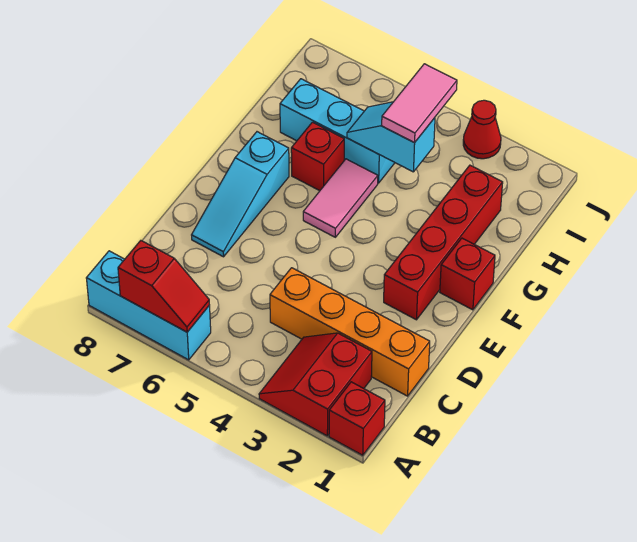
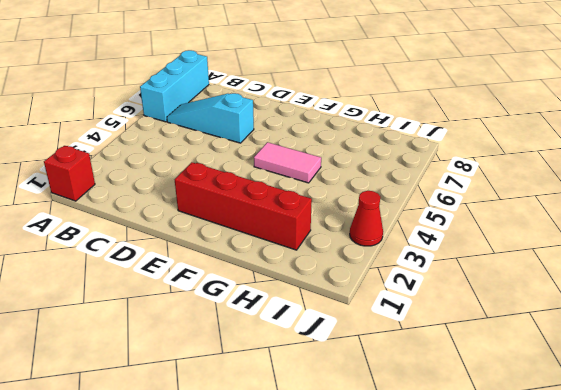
cyan 1x3 slope [167,93,254,143] -> cyan 1x3 slope moved to [192,132,289,257]
none -> red 2x2 slope [259,333,372,436]
none -> orange 1x4 brick [270,268,430,396]
none -> red 1x1 brick [440,238,495,310]

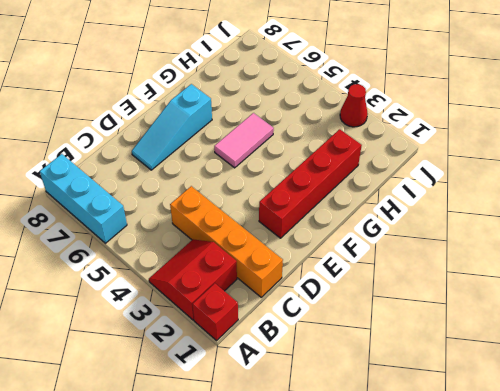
none -> red 1x1 brick [440,238,495,310]
none -> red 1x1 brick [291,122,344,191]
none -> cyan 1x3 brick [280,79,395,183]

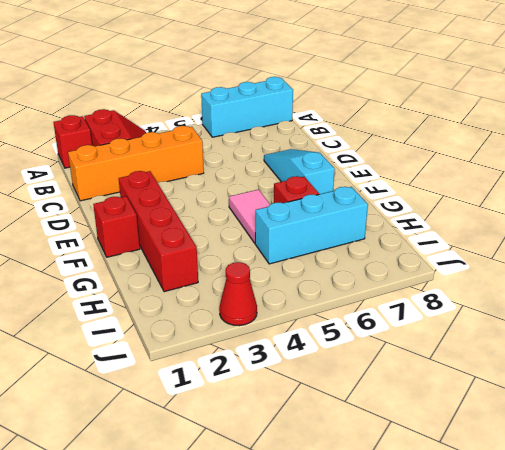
none -> red 1x2 slope [118,241,209,332]
none -> cyan 1x2 slope [347,102,435,172]
none -> pink 1x2 tile [382,64,457,143]

